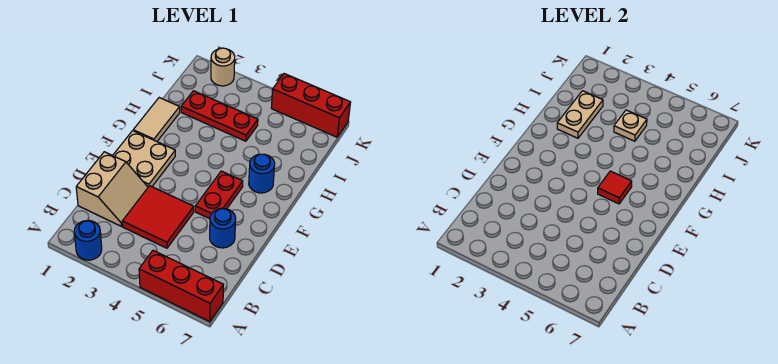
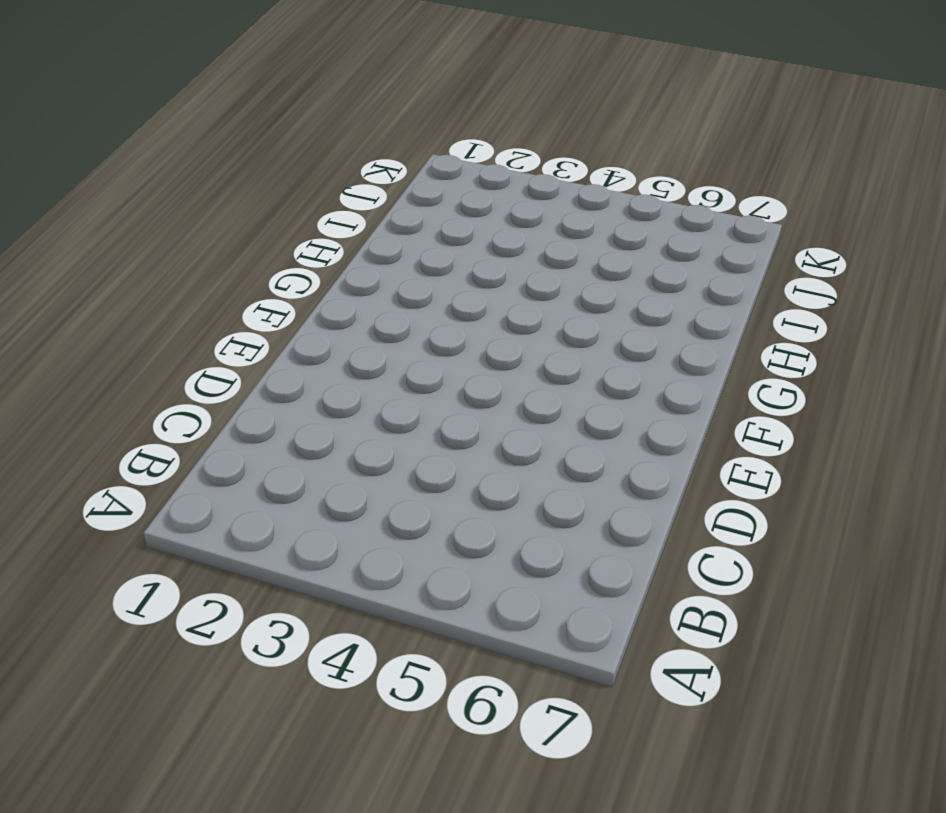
none -> blue 1x1 round brick [74,221,102,260]
none -> red 1x3 brick [139,250,223,322]
none -> tan 2x2 slope [76,152,148,226]

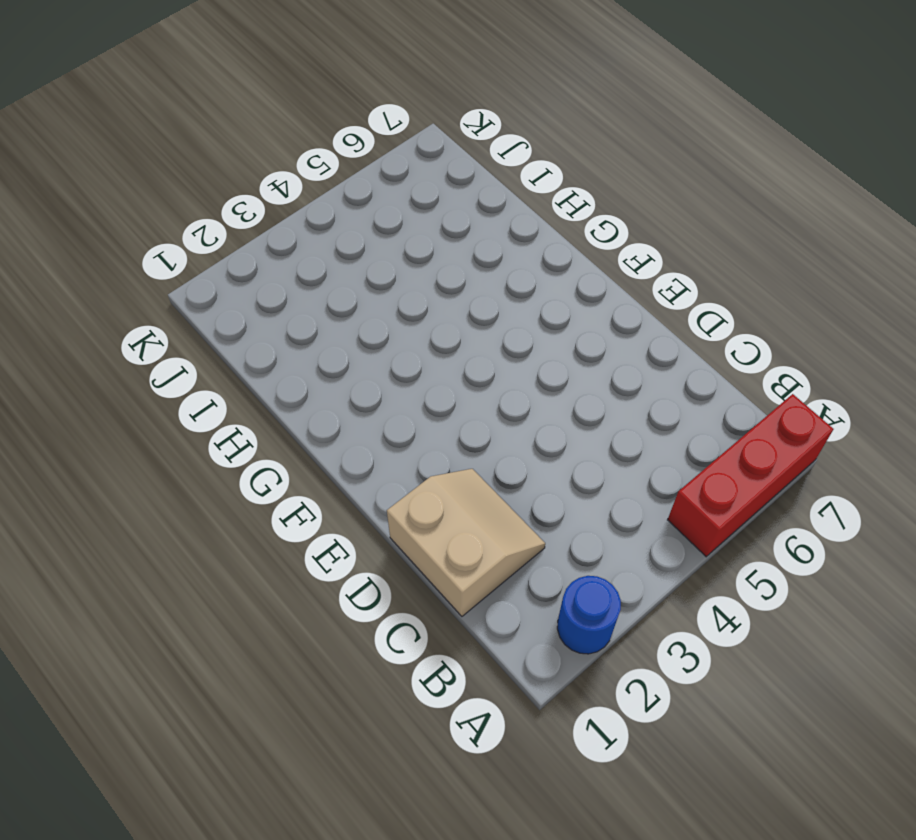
none -> red 2x2 tile [122,186,194,248]
none -> blue 1x1 round brick [210,208,236,248]
none -> tan 2x2 plate [113,131,175,187]

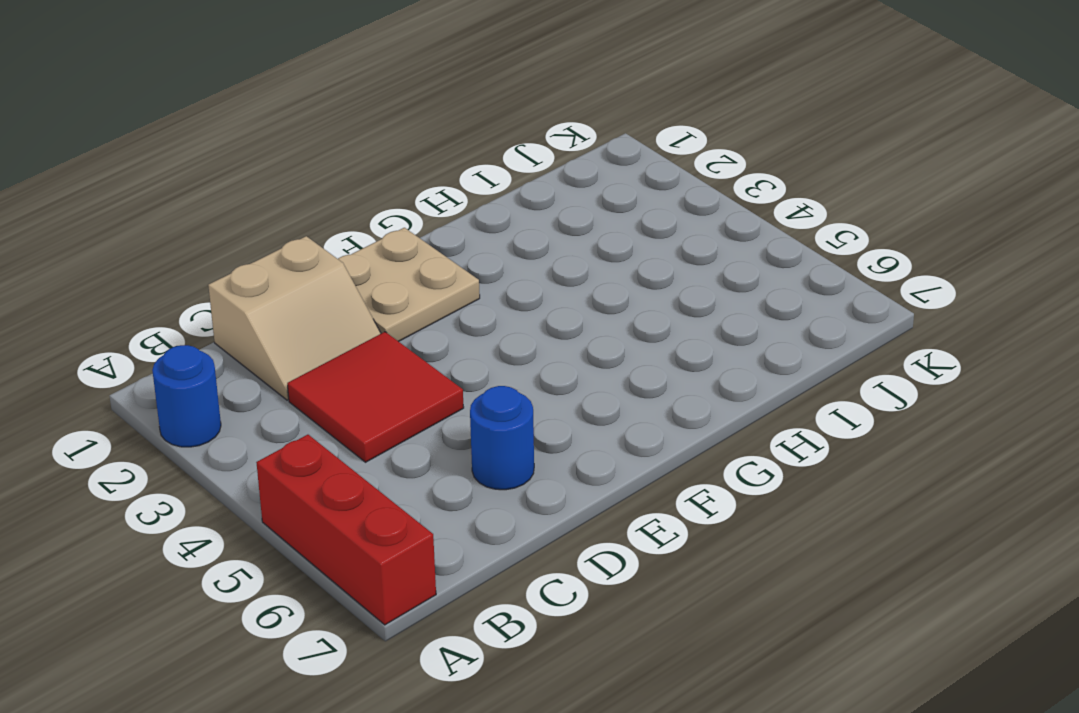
none -> red 1x2 plate [195,171,243,219]
none -> tan 1x2 tile [133,98,180,141]
none -> blue 1x1 round brick [249,154,275,193]

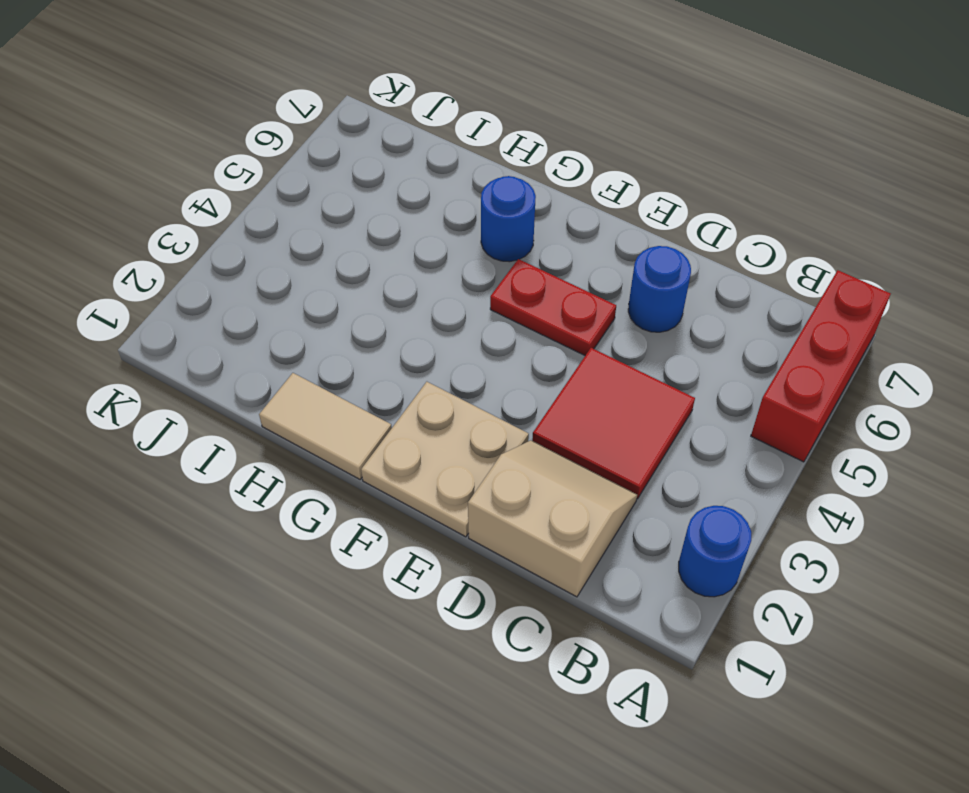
none -> red 1x3 plate [181,91,258,141]
none -> tan 1x1 round brick [211,48,235,86]
none -> red 1x3 brick [271,74,351,137]

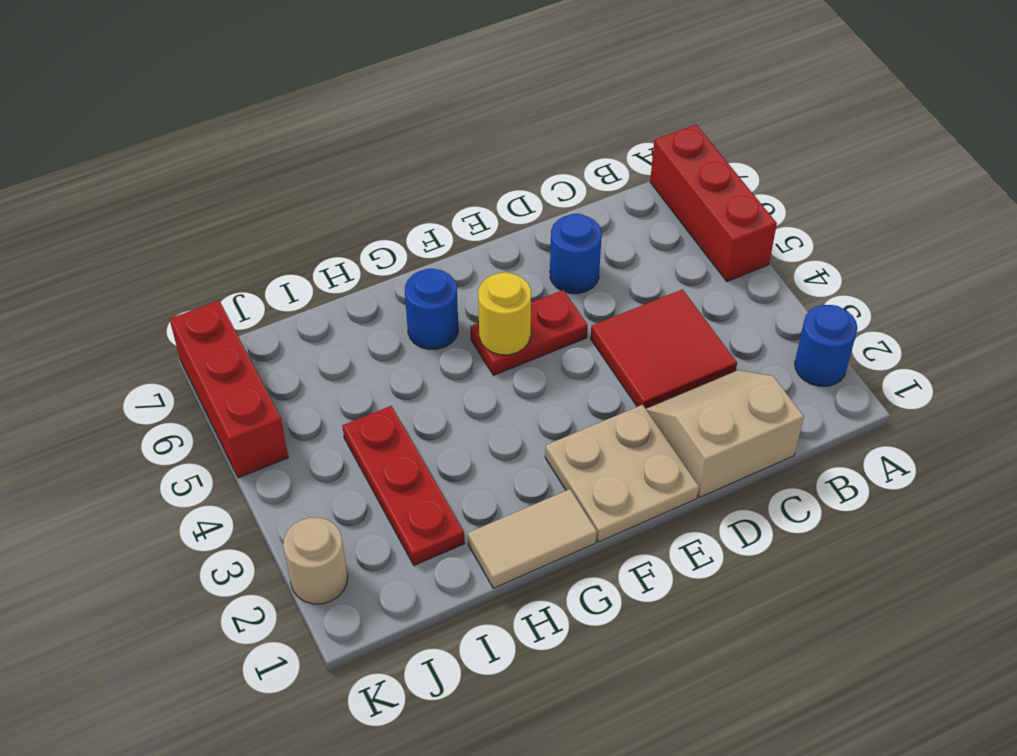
yellow 1x1 round brick [478,272,531,355] -> red 1x1 tile [598,171,632,204]
none -> tan 1x2 plate [557,91,603,138]
none -> tan 1x1 plate [614,110,647,141]

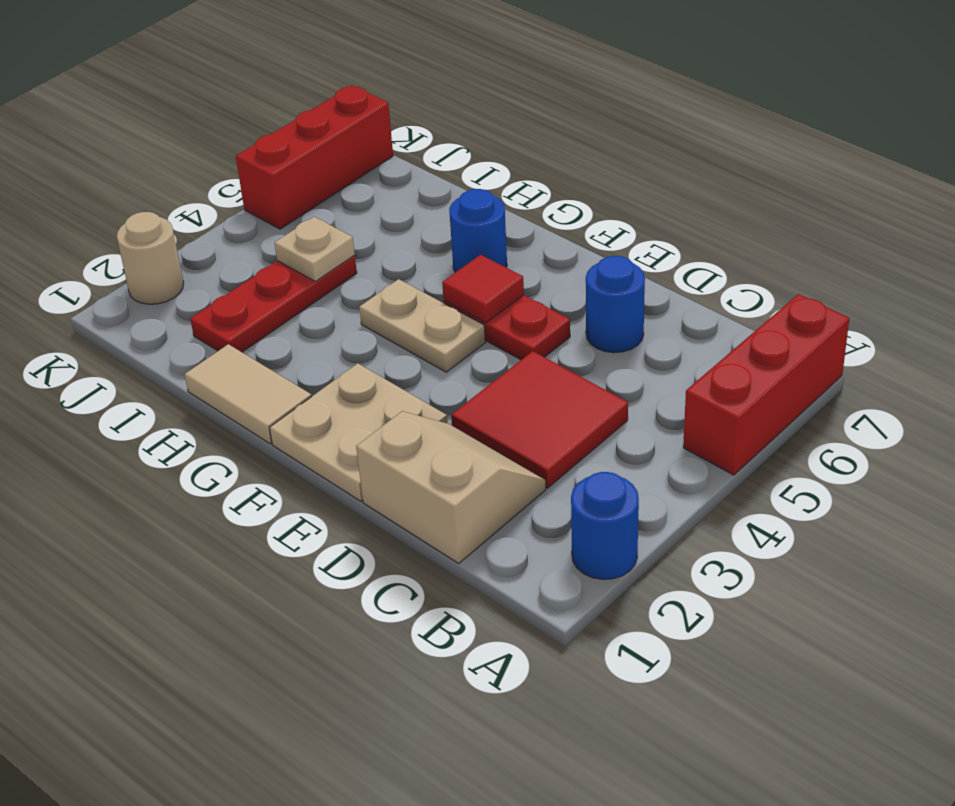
tan 1x2 plate [359,279,485,372] -> tan 1x2 plate moved to [557,91,603,138]

